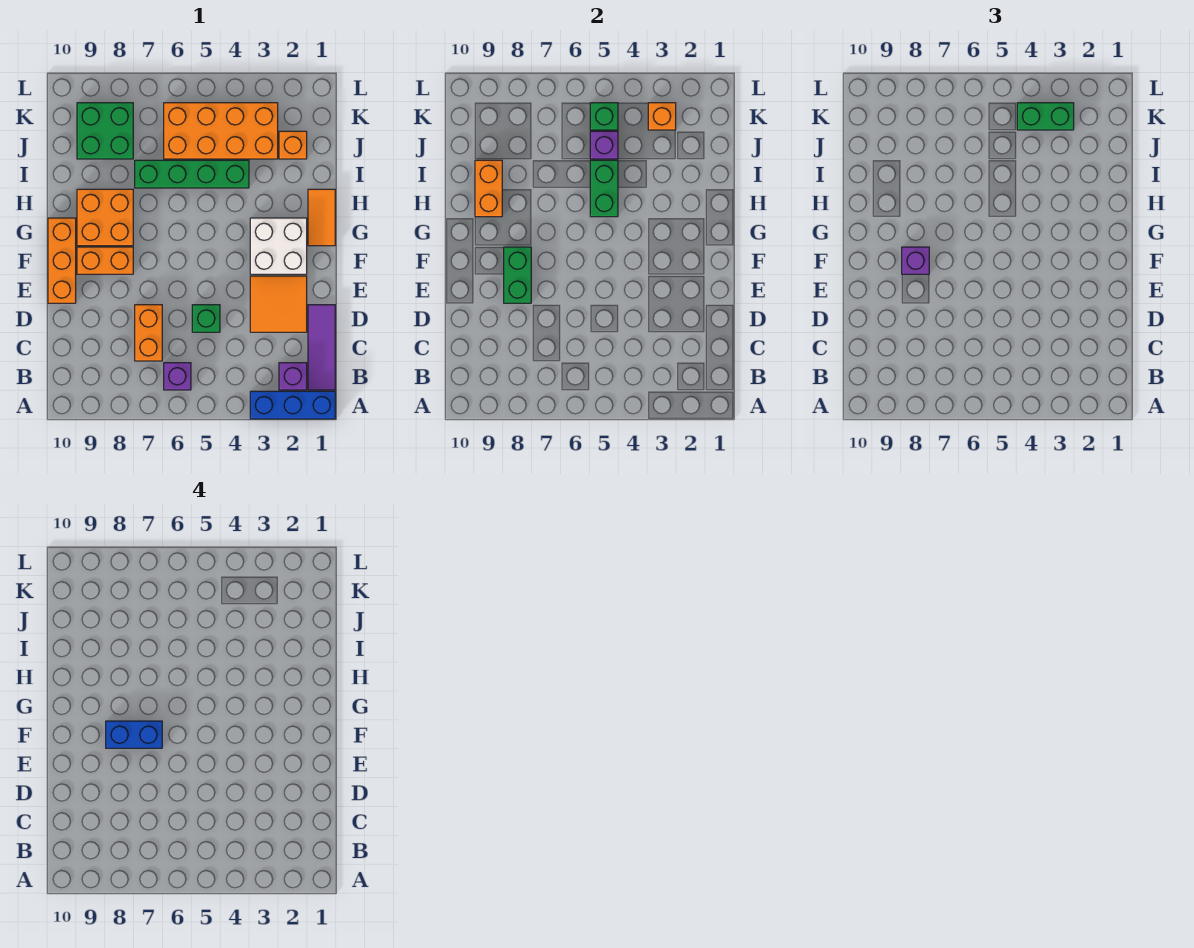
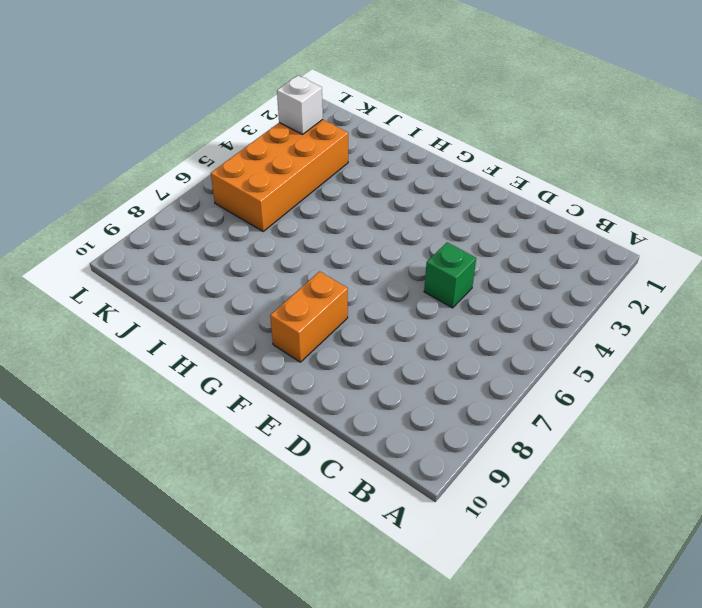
white 1x1 brick [277,76,323,134] -> orange 1x1 brick [648,103,676,130]
none -> blue 1x3 brick [250,391,335,419]
none -> purple 1x3 tile [308,305,335,390]
none -> purple 1x1 brick [279,363,307,390]

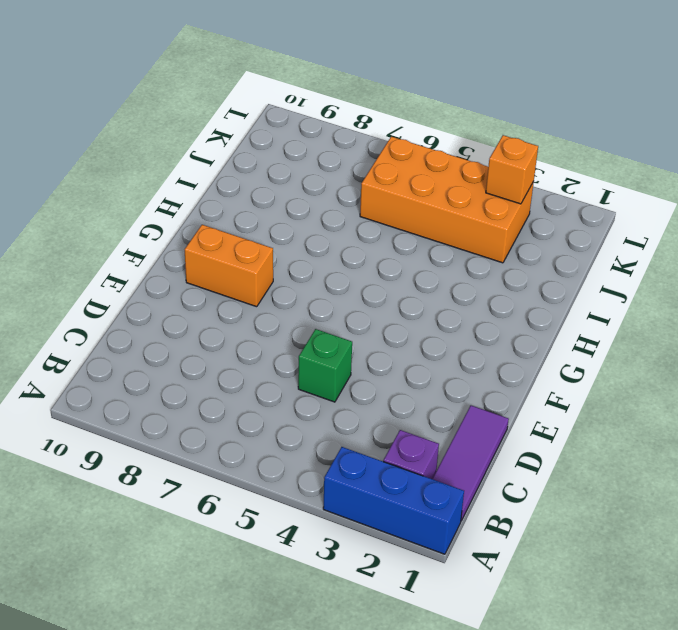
none -> purple 1x1 brick [164,363,191,390]
none -> orange 1x2 brick [135,305,162,361]
none -> orange 2x2 tile [250,276,307,332]

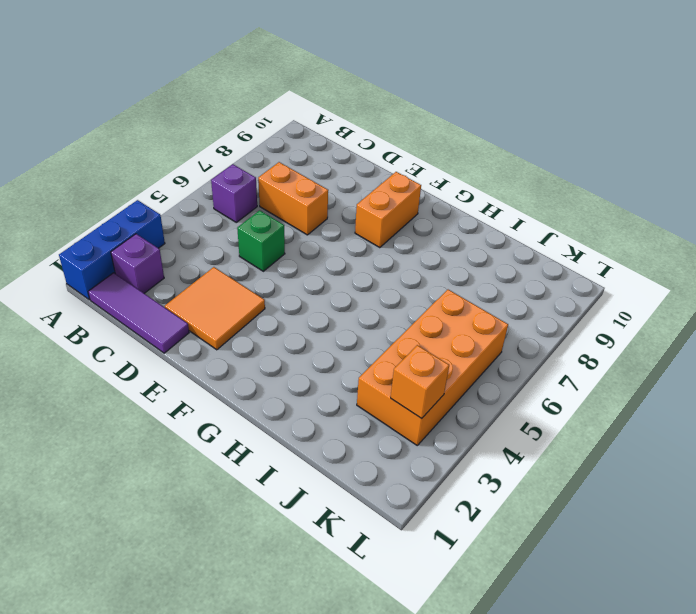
none -> orange 1x3 brick [48,218,76,303]
none -> white 2x2 brick [250,218,307,274]
none -> orange 1x2 tile [308,189,335,246]

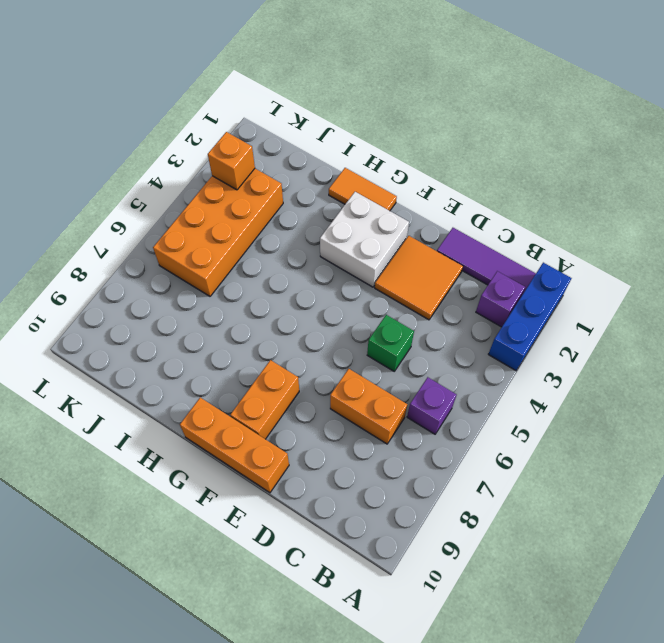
none -> orange 2x2 brick [77,189,133,246]
none -> green 1x4 brick [135,160,249,188]
none -> orange 1x1 brick [279,131,307,159]

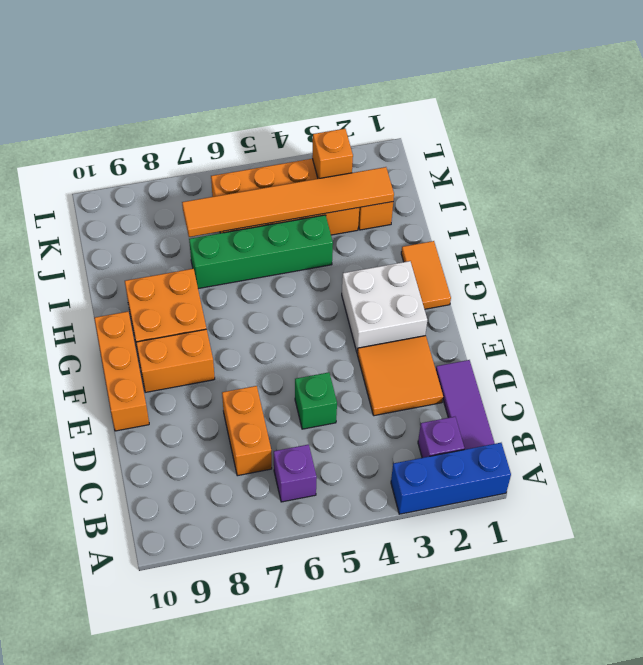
orange 1x6 tile [182,167,394,237] -> purple 1x1 brick [590,131,618,159]
none -> green 2x2 brick [77,103,133,159]
none -> green 1x2 brick [504,247,531,303]
none -> green 1x2 brick [590,160,618,217]

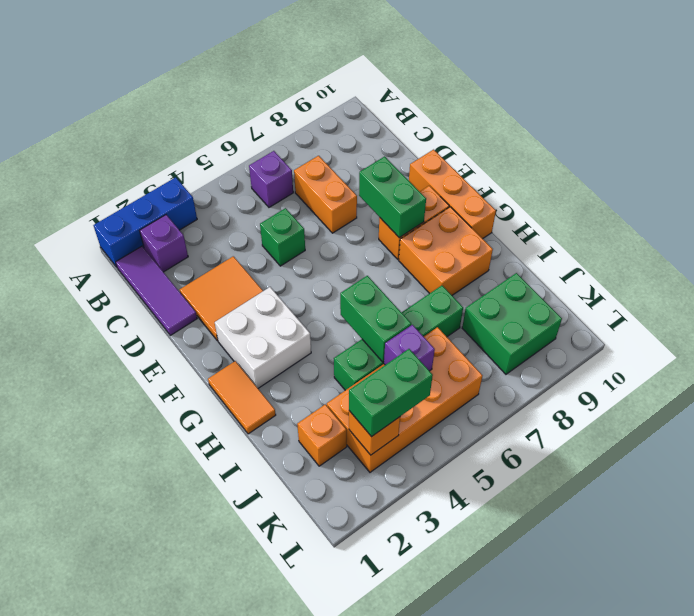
none -> orange 1x2 brick [475,160,502,217]
none -> green 1x1 brick [590,103,618,130]
none -> purple 1x1 brick [902,247,929,274]

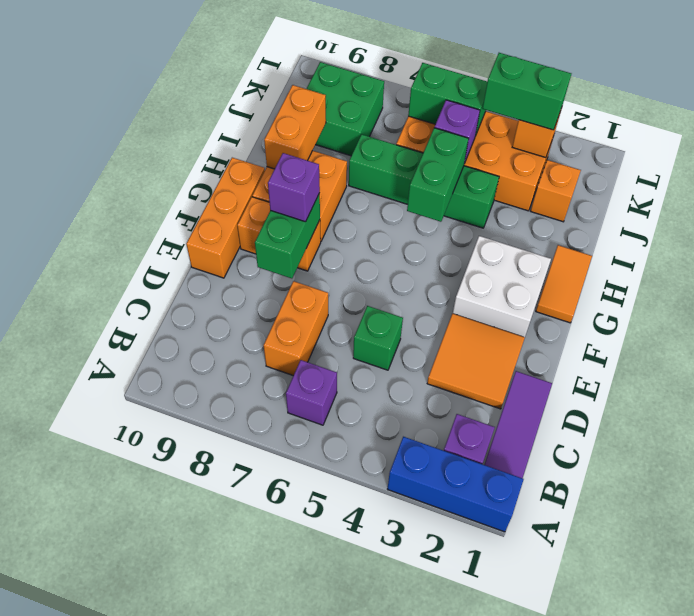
green 1x2 brick [408,63,487,136] -> green 1x1 brick [590,103,618,130]
none -> blue 1x2 brick [106,721,162,748]

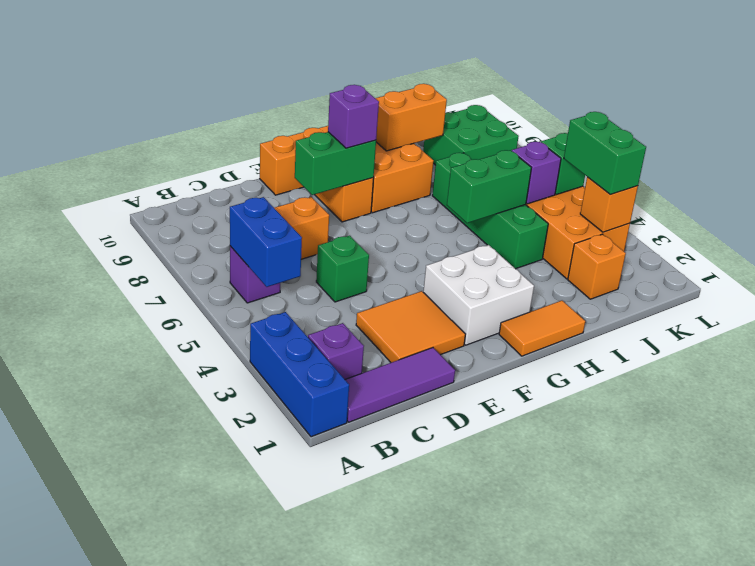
blue 1x2 brick [230,197,302,287] -> blue 1x2 brick moved to [106,721,162,748]

